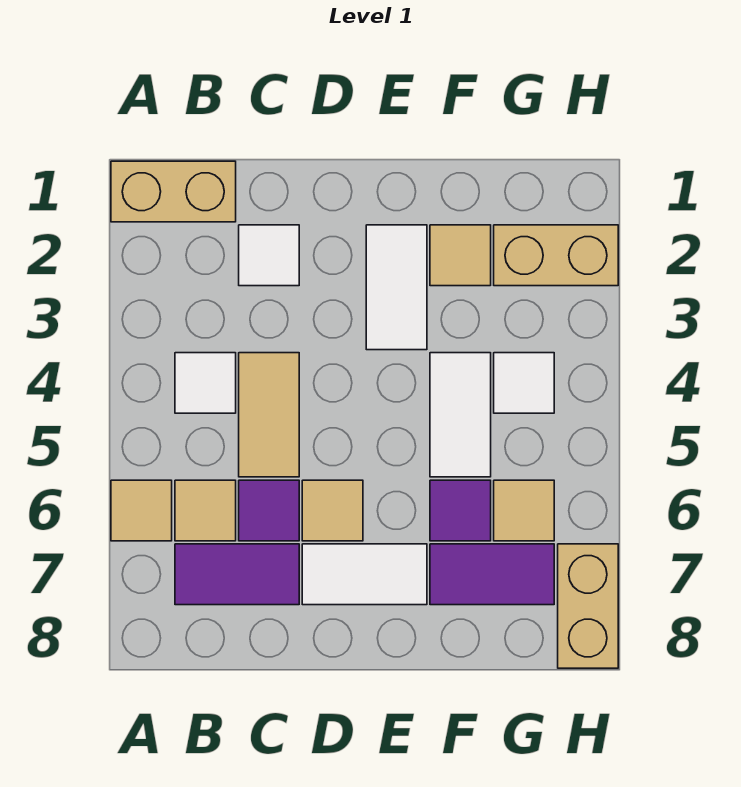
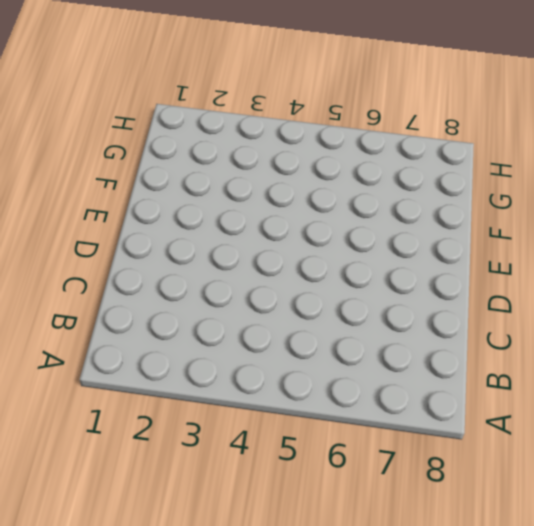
none -> tan 1x2 brick [111,161,236,222]
none -> tan 1x1 tile [111,480,172,541]
none -> white 1x1 tile [175,353,236,413]

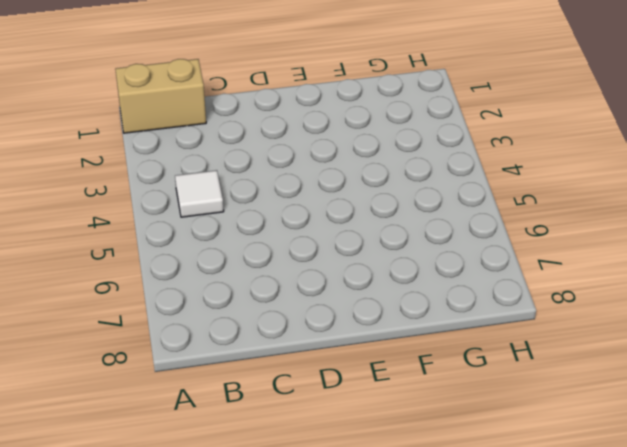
none -> tan 1x1 tile [111,480,172,541]
none -> tan 1x1 tile [175,480,236,541]
none -> purple 1x2 tile [175,544,299,605]

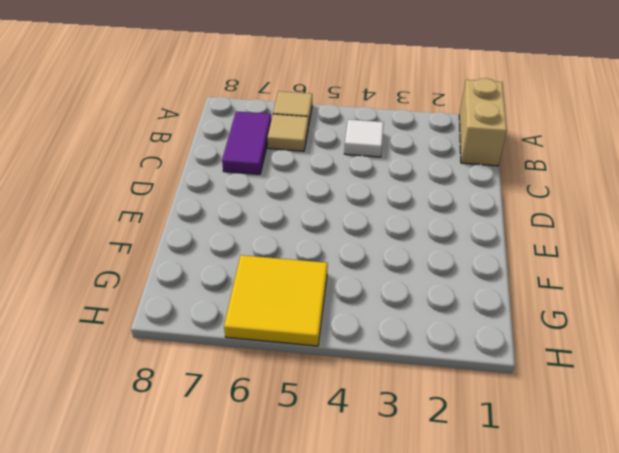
yellow 2x2 tile [224,255,328,346] -> tan 1x1 tile [494,480,554,541]
none -> white 1x1 tile [239,225,299,286]
none -> tan 1x2 tile [239,353,299,477]
none -> purple 1x1 tile [239,480,299,541]

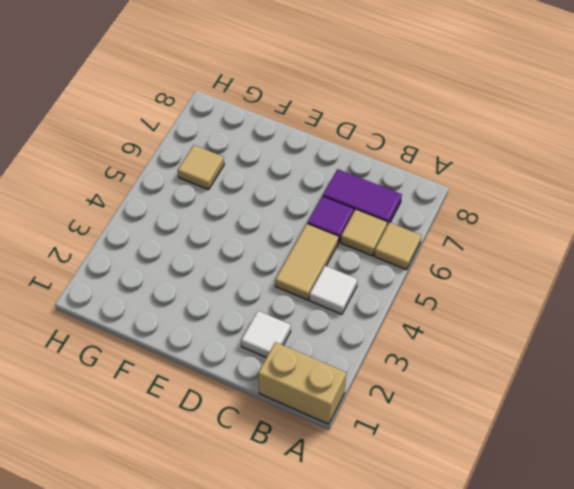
none -> tan 1x1 tile [302,480,363,541]
none -> white 1x2 tile [302,544,427,605]
none -> white 1x2 tile [366,225,427,350]

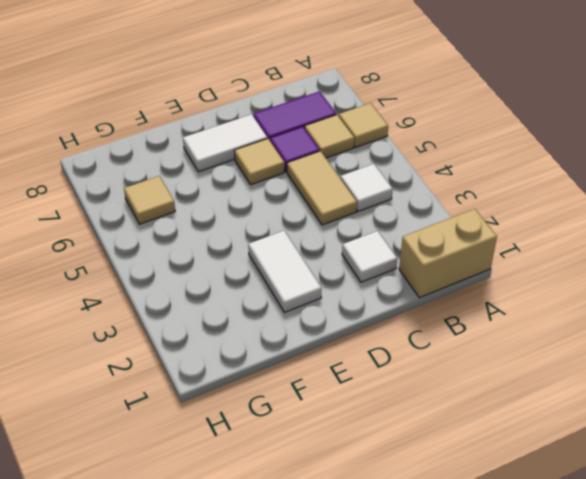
none -> tan 1x1 tile [430,225,491,286]
none -> white 1x2 tile [430,353,491,477]
none -> purple 1x1 tile [430,480,491,541]

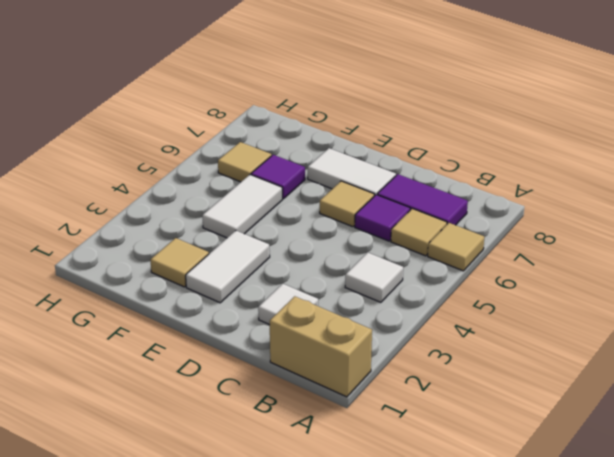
none -> tan 1x2 tile [239,353,299,477]
none -> purple 1x2 tile [430,544,554,605]
none -> tan 1x2 brick [494,225,618,286]

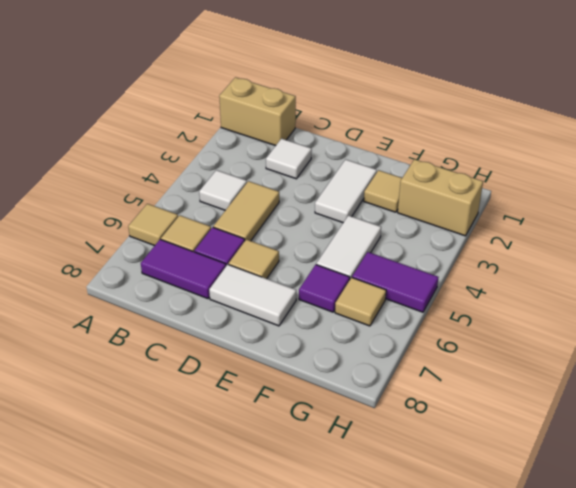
purple 1x2 tile [352,252,438,312] -> purple 1x2 tile moved to [430,544,554,605]
none -> white 1x1 tile [494,353,554,413]
none -> tan 1x2 brick [558,544,618,668]

